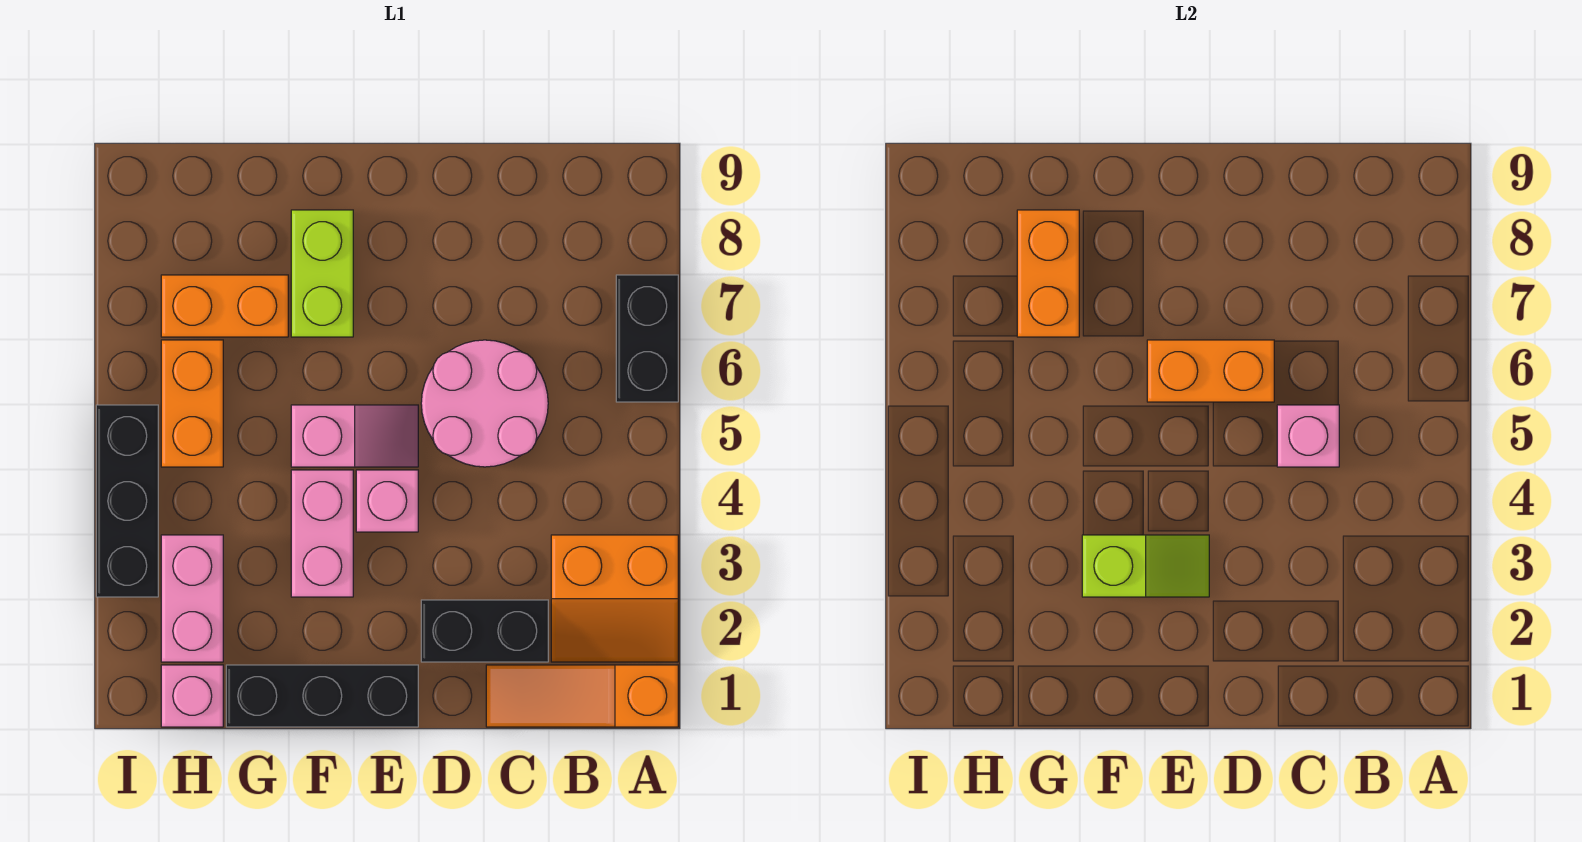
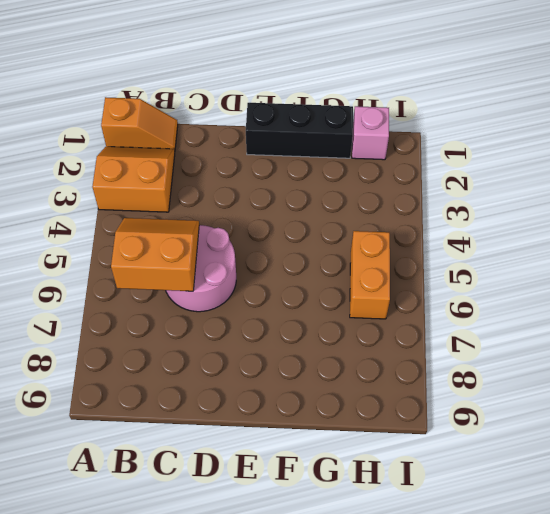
orange 1x2 slope [101,97,178,151] -> orange 1x3 slope [486,665,678,727]
orange 2x2 slope [111,218,199,291] -> pink 1x1 brick [1277,405,1339,467]
none -> black 1x2 brick [616,275,678,402]
none -> black 1x2 brick [421,600,548,662]
none -> pink 1x1 brick [356,470,418,532]

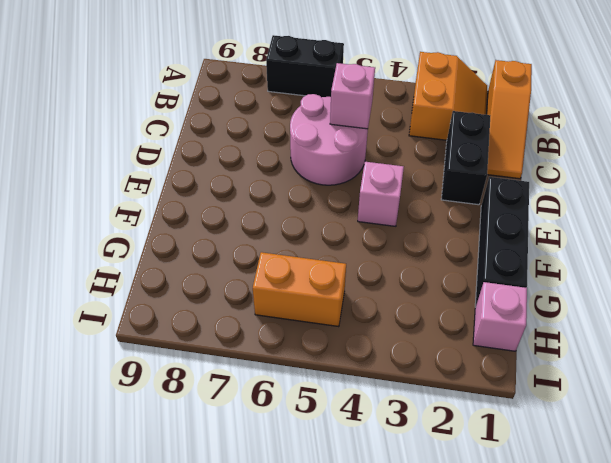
none -> pink 1x2 slope [291,405,418,467]
none -> pink 1x2 brick [291,470,353,597]
none -> lime 1x2 brick [291,210,353,337]

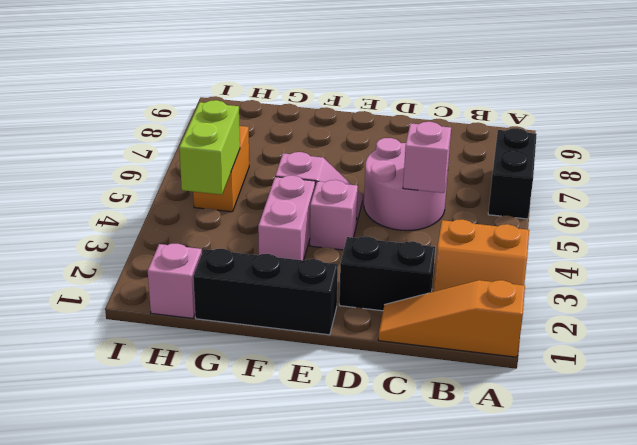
lime 1x2 brick [179,100,240,195] -> lime 1x2 brick moved to [291,210,353,337]
none -> orange 1x2 brick [161,275,288,337]
none -> pink 1x2 brick [161,535,223,662]
none -> black 1x3 brick [96,405,158,597]

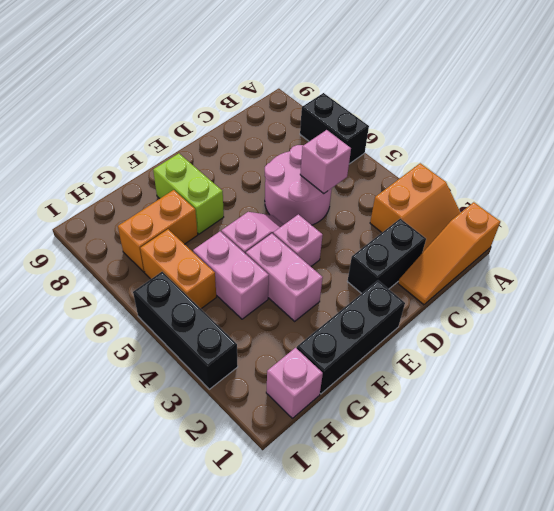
pink 1x2 brick [193,232,269,319] -> pink 1x2 brick moved to [161,535,223,662]
none -> orange 1x2 brick [1147,340,1274,402]
none -> lime 1x2 slope [1082,535,1209,597]
none -> orange 1x2 brick [1017,210,1079,337]

